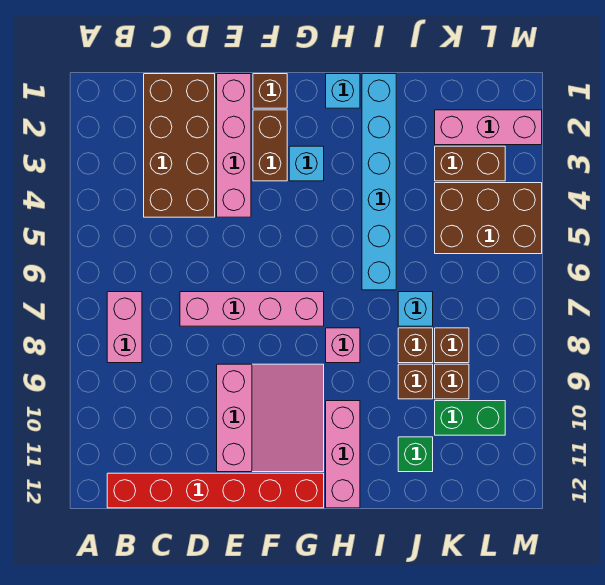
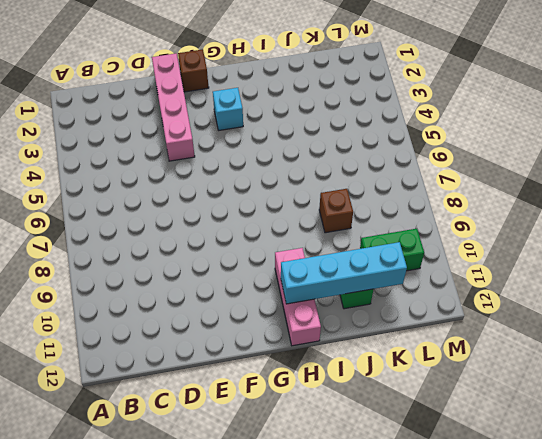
cyan 1x4 brick [281,242,407,304] -> none
none -> pink 1x2 brick [107,292,142,363]
none -> red 1x6 brick [107,473,324,508]
none -> brown 2x4 brick [144,74,215,217]

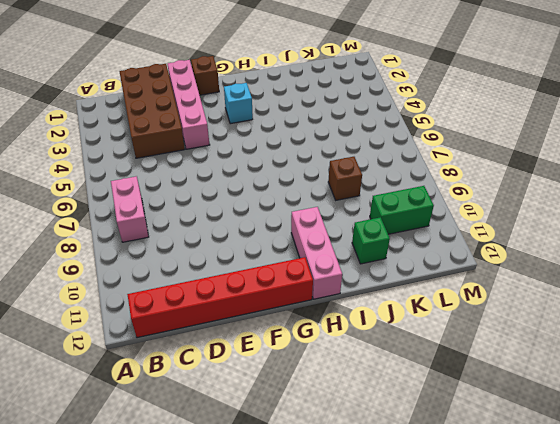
none -> pink 1x4 brick [180,292,324,326]
none -> pink 3x3 slope [217,364,324,472]
none -> brown 1x2 brick [253,110,287,181]

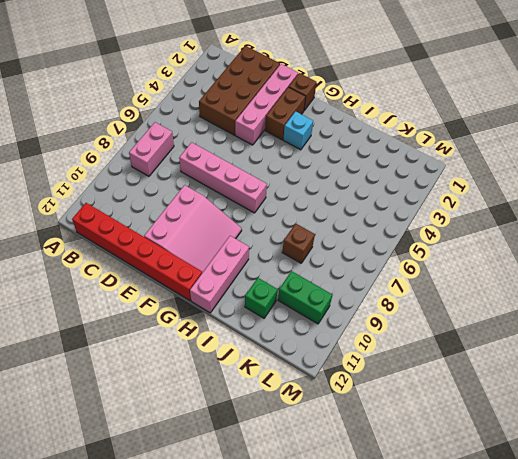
none -> cyan 1x1 brick [326,74,360,108]
none -> pink 1x1 brick [326,328,360,363]
none -> cyan 1x6 brick [362,74,396,290]

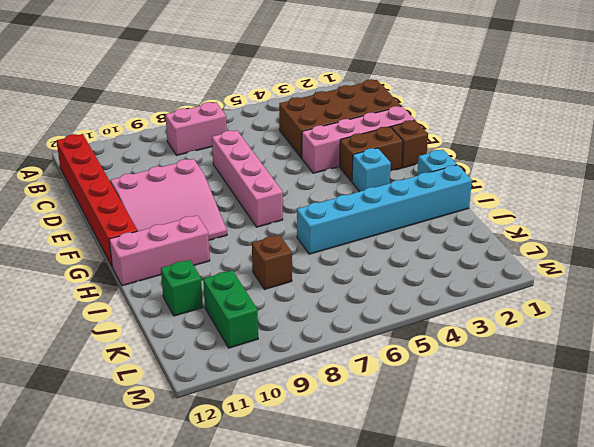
none -> pink 1x1 brick [326,328,360,363]
none -> cyan 1x1 brick [398,292,433,326]
none -> brown 1x1 brick [398,364,433,399]

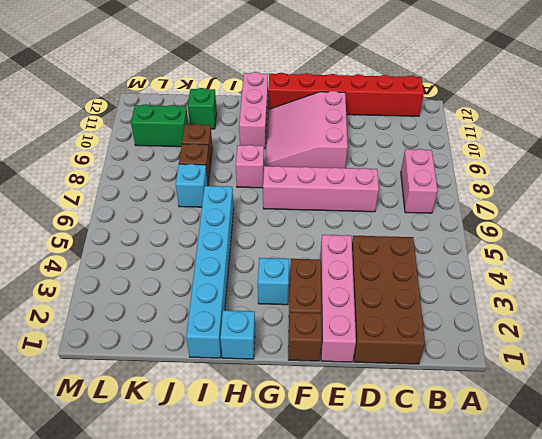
none -> pink 1x3 brick [435,110,542,145]
none -> brown 1x2 brick [435,146,505,181]
none -> brown 2x3 brick [435,183,542,254]

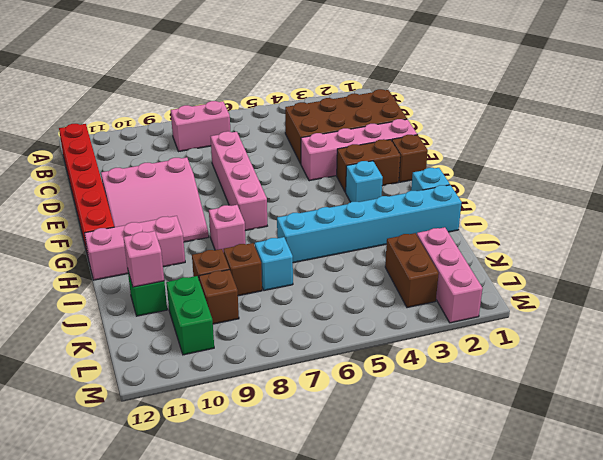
pink 1x1 brick [123,231,164,287] -> none
none -> brown 2x3 brick [435,183,542,254]
none -> brown 1x1 brick [435,328,469,363]

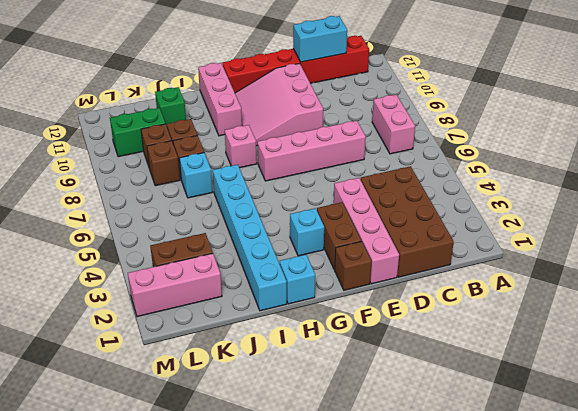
cyan 1x2 brick [293,16,347,62] -> none
none -> brown 2x3 brick [435,183,542,254]

